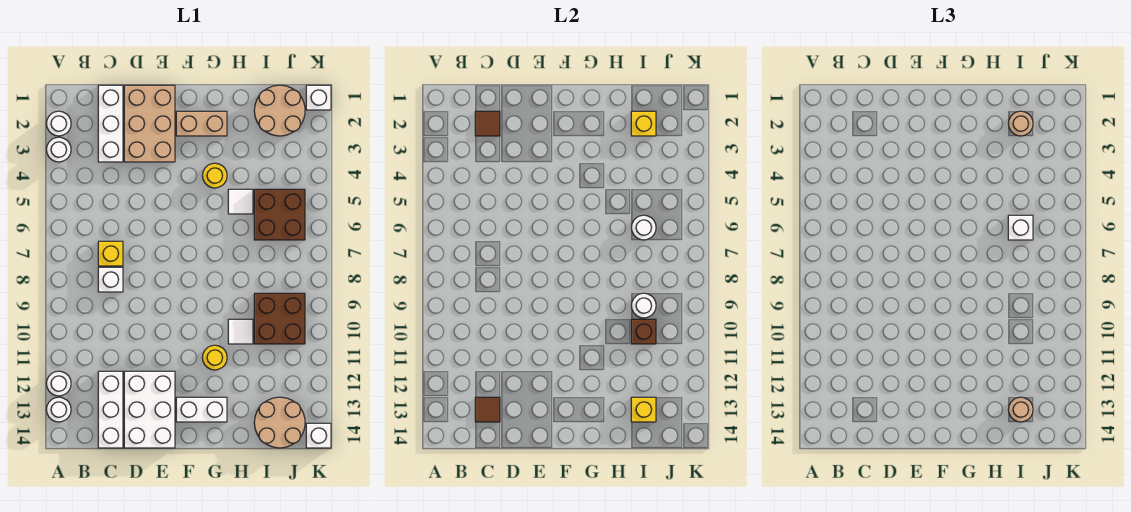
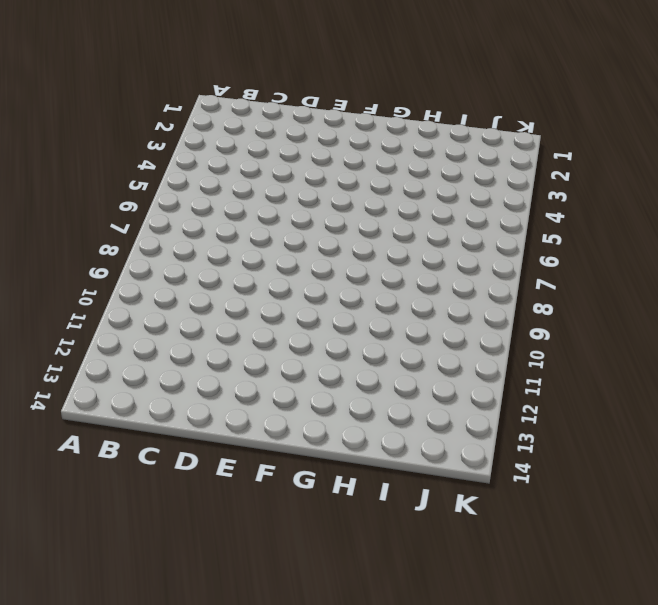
none -> white 1x1 round brick [46,111,71,136]
none -> white 1x1 round brick [46,137,71,162]
none -> white 1x1 round brick [46,371,71,396]
none -> white 1x1 round brick [46,397,71,422]

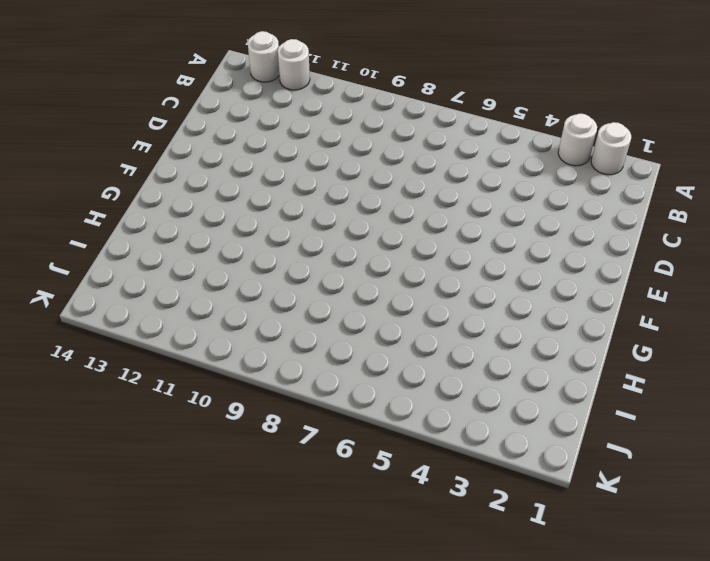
none -> white 1x3 brick [98,85,123,162]
none -> yellow 1x1 brick [98,241,123,266]
none -> white 1x1 brick [98,267,123,292]
none -> white 1x3 brick [98,371,123,448]

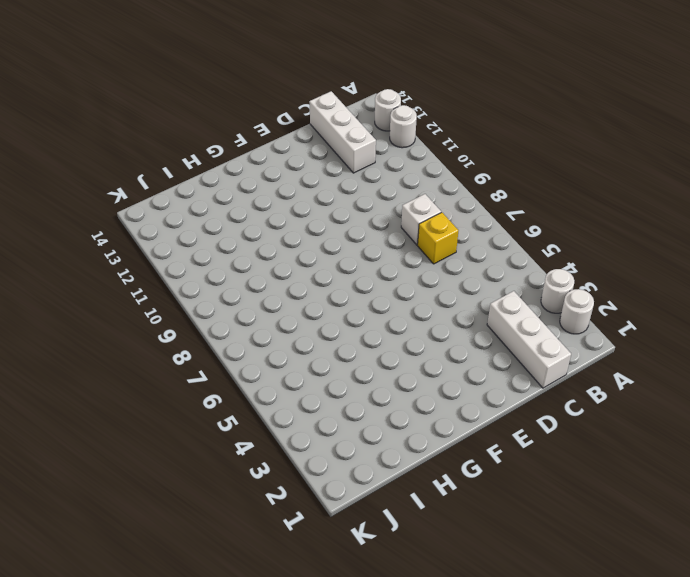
none -> tan 2x3 brick [124,85,175,162]
none -> white 2x3 brick [124,371,175,448]
none -> tan 1x2 brick [176,111,227,136]
none -> white 1x2 brick [176,397,227,422]

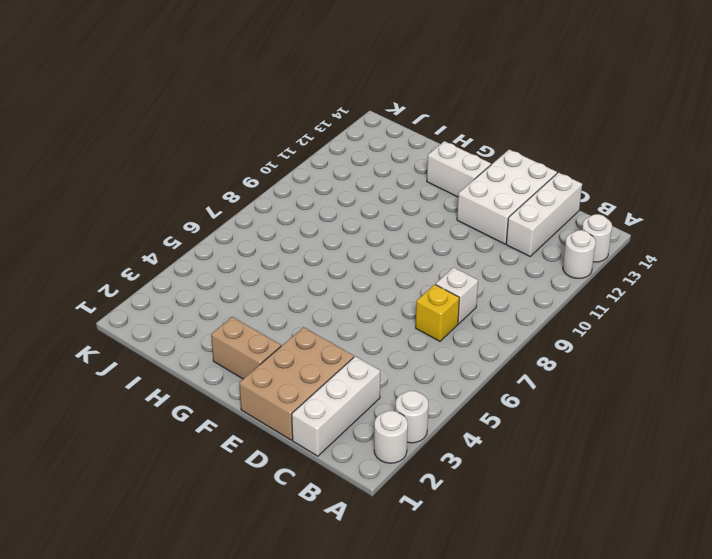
none -> yellow 1x1 round brick [202,163,227,188]
none -> yellow 1x1 round brick [202,345,227,370]
none -> white 1x1 tile [228,189,253,214]
none -> white 1x1 tile [228,319,253,344]

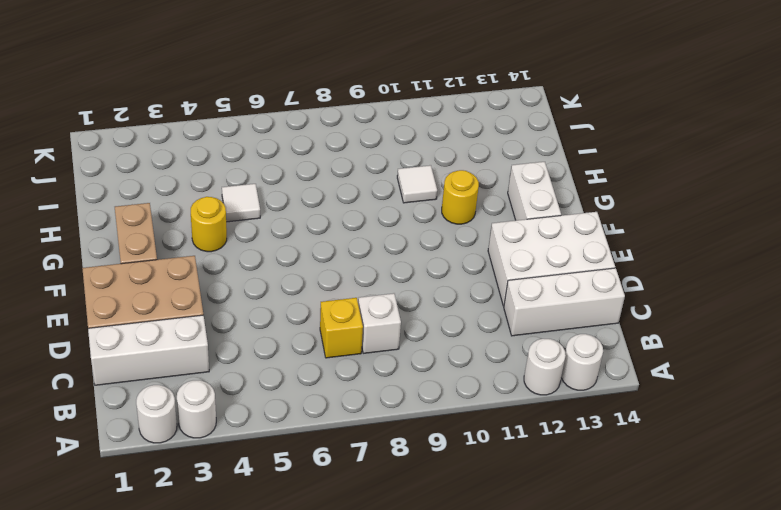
none -> tan 2x2 round brick [254,85,305,136]
none -> brown 2x2 brick [254,189,305,240]
none -> brown 2x2 brick [254,293,305,344]
none -> tan 2x2 round brick [254,397,305,448]

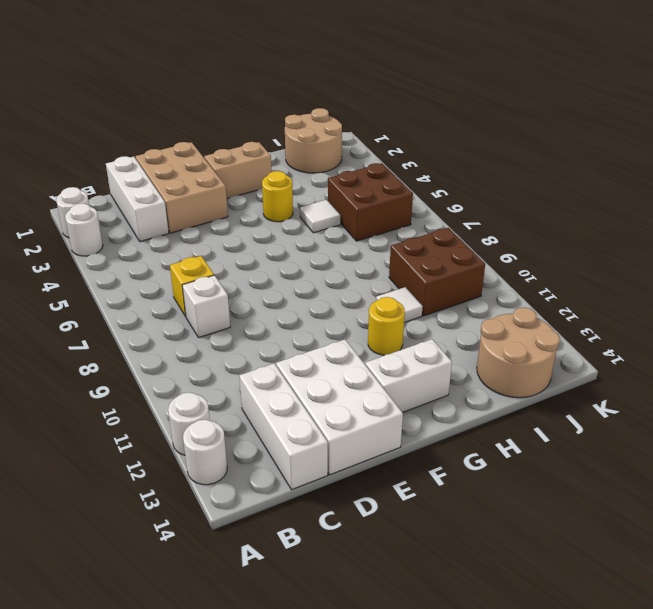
none -> white 1x1 brick [306,85,331,110]
none -> white 1x1 brick [306,423,331,448]
none -> brown 1x1 tile [475,111,500,136]
none -> brown 1x1 tile [475,397,500,422]

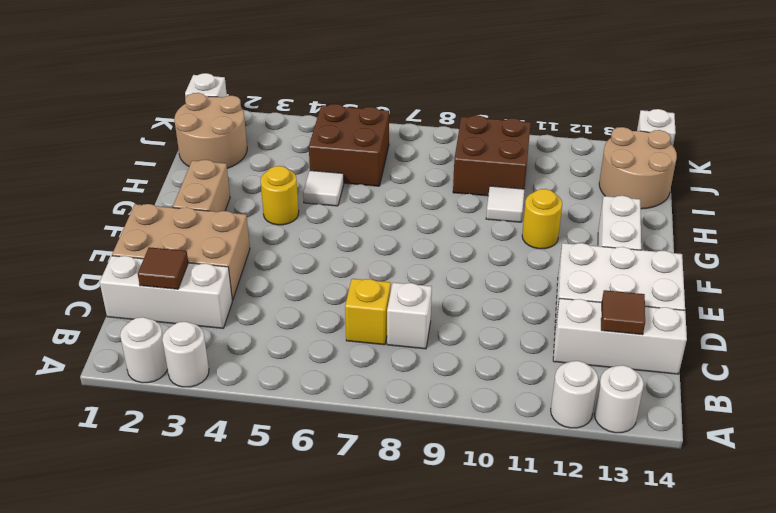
none -> yellow 1x1 brick [631,111,656,136]
none -> white 1x1 round brick [631,215,656,240]
none -> white 1x1 round brick [631,293,656,318]
none -> brown 1x1 brick [631,319,656,344]

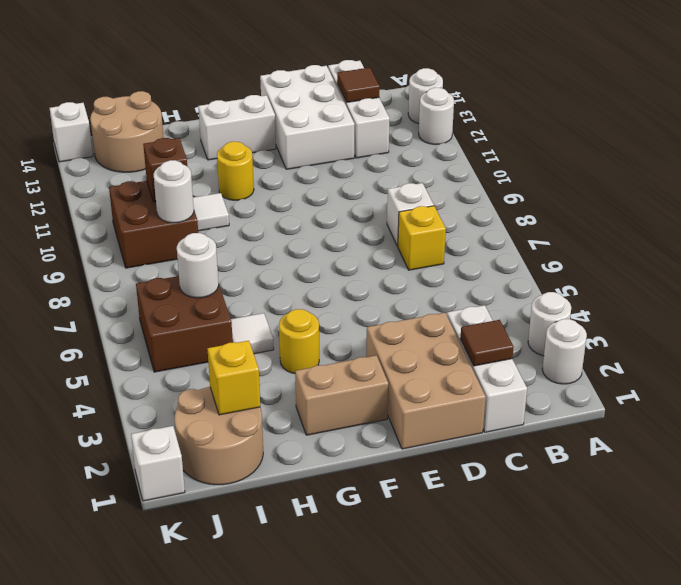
none -> yellow 1x1 brick [631,397,656,422]
none -> tan 1x1 round brick [1008,111,1033,136]
none -> white 1x1 brick [1008,215,1033,240]
none -> tan 1x1 round brick [1008,397,1033,422]

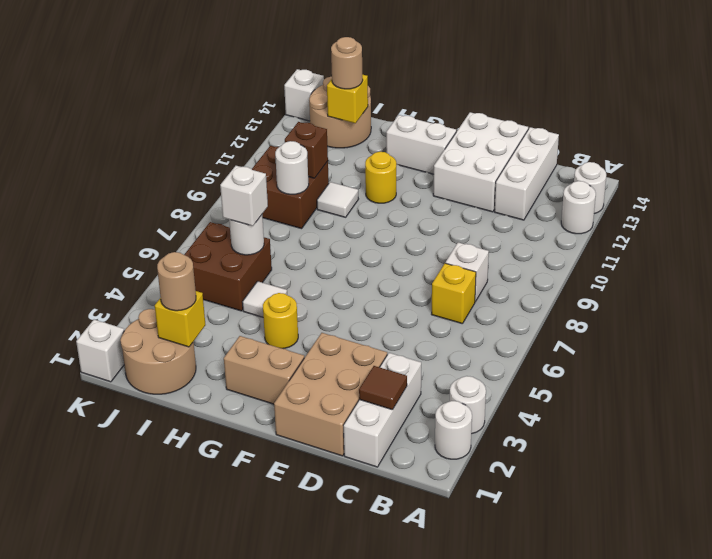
none -> brown 1x1 tile [475,397,500,422]

